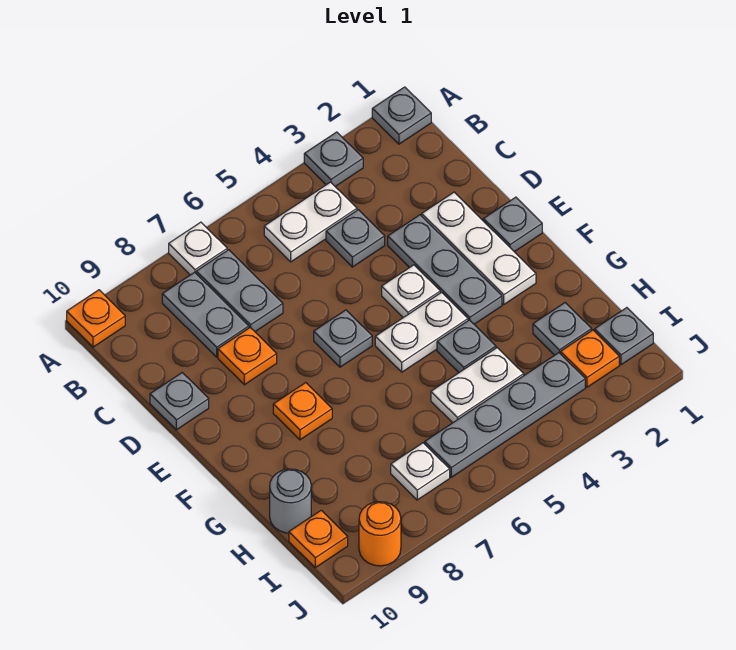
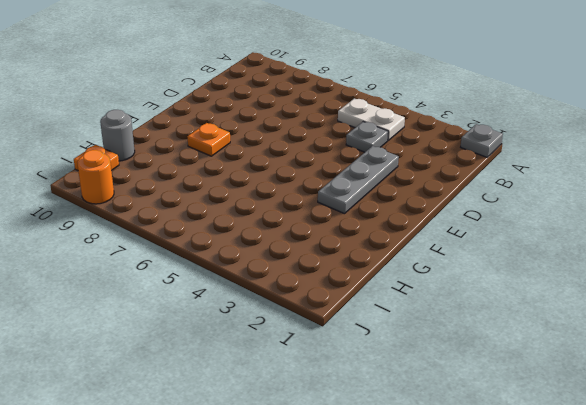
none -> grey 1x1 plate [304,132,363,186]
none -> white 1x1 plate [169,222,227,275]
none -> orange 1x1 plate [67,290,125,347]

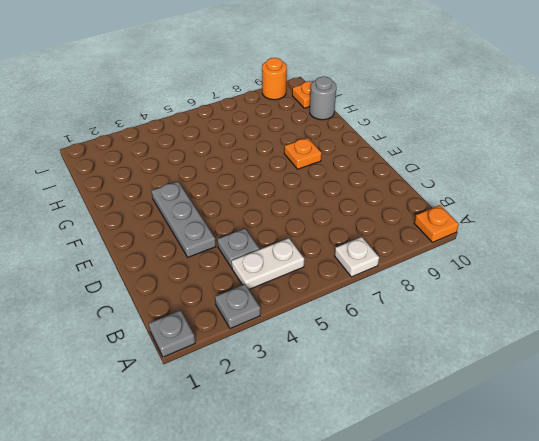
none -> grey 1x2 plate [196,250,283,332]
none -> grey 1x2 plate [162,272,249,357]
none -> white 1x3 plate [422,192,536,304]

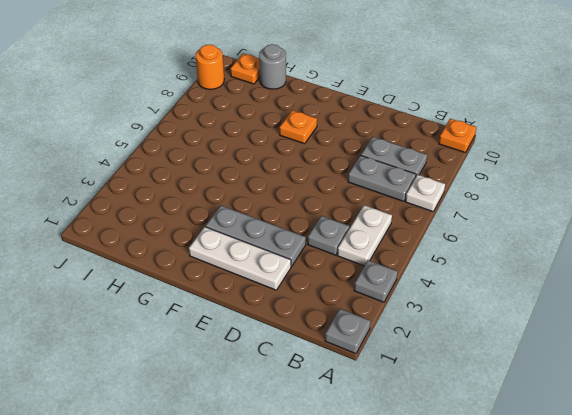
none -> orange 1x1 plate [218,328,277,385]
none -> grey 1x1 plate [150,373,209,430]
none -> grey 1x1 plate [483,197,542,252]

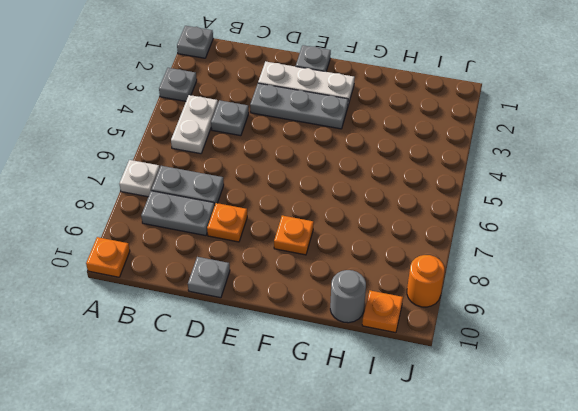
none -> white 1x1 plate [382,265,440,318]
none -> grey 1x1 plate [314,310,372,367]
none -> white 1x2 plate [375,292,468,372]

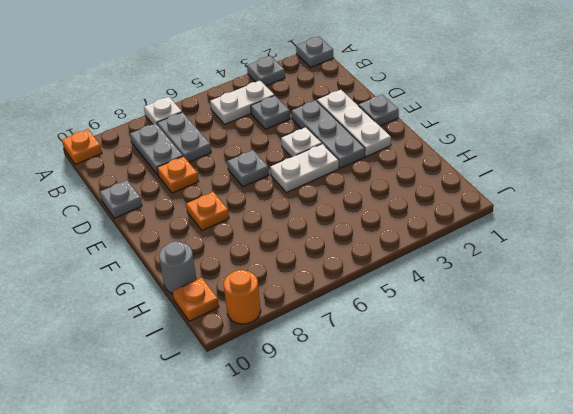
none -> grey 1x1 plate [437,320,496,372]
none -> grey 1x1 plate [533,303,592,355]
none -> white 1x2 plate [431,348,524,423]

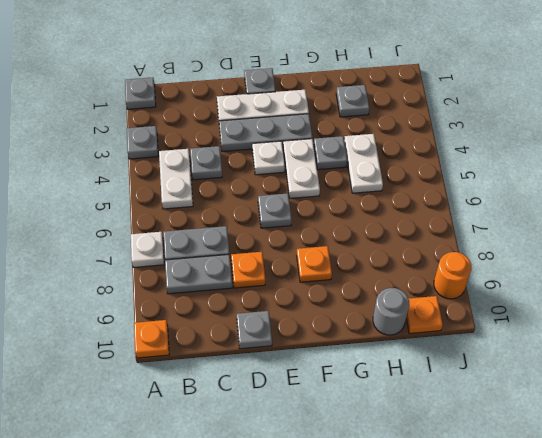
none -> grey 1x1 plate [595,308,653,365]
none -> orange 1x1 plate [561,330,619,387]
none -> grey 1x4 plate [425,353,585,477]

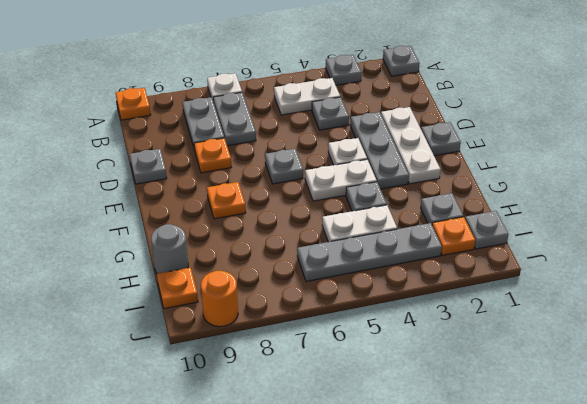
none -> white 1x1 plate [391,443,450,500]

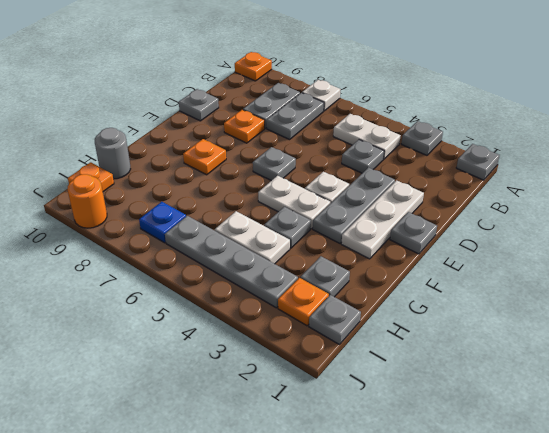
blue 1x1 plate [139,202,186,243] -> white 1x1 plate [391,443,450,500]

